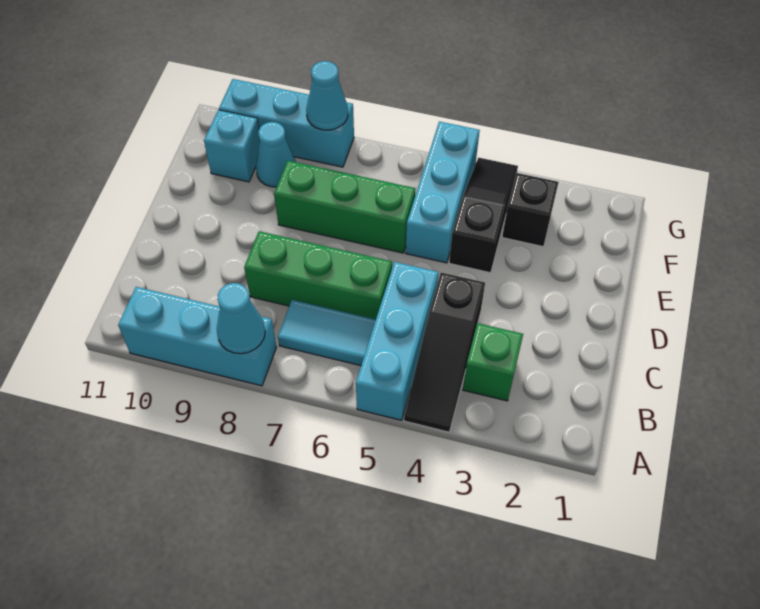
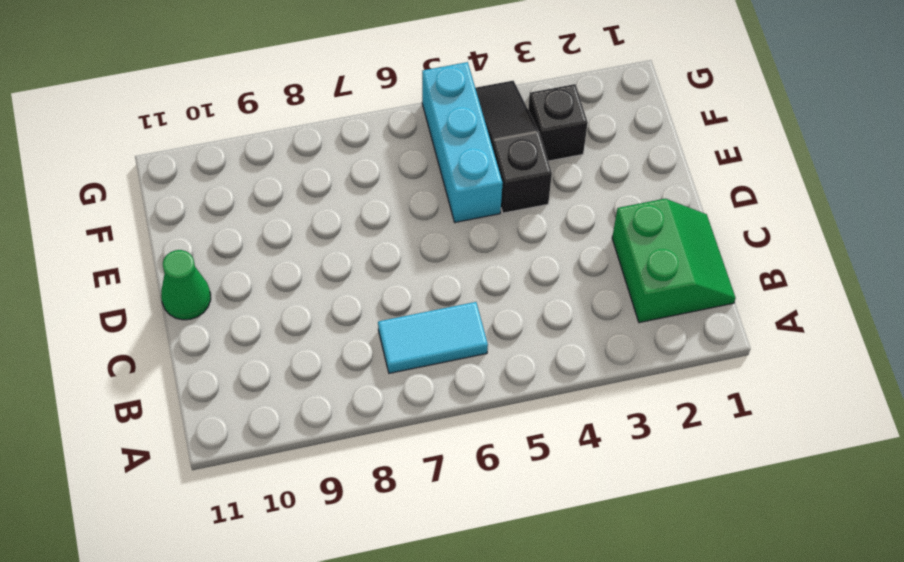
green 2x2 slope [612,199,736,323] -> none
green 1x1 cone [161,250,211,320] -> none
none -> black 1x3 slope [404,273,485,432]
none -> cyan 1x3 brick [356,262,438,420]
none -> cyan 1x3 brick [118,287,276,386]

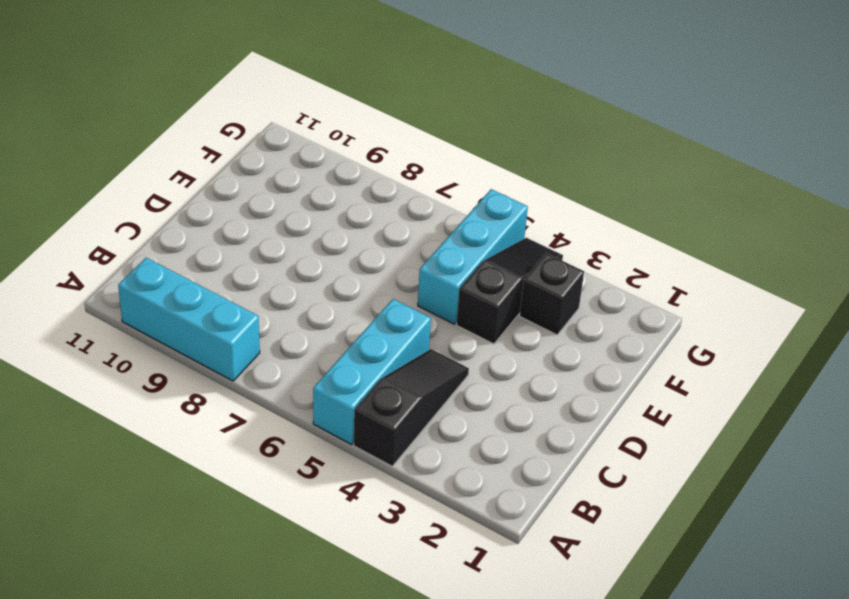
black 1x3 slope [354,349,469,466] -> black 1x3 slope turned to [404,273,485,432]
none -> green 1x1 brick [463,323,523,401]
none -> cyan 1x2 tile [278,300,376,366]
none -> green 1x3 brick [244,231,392,319]

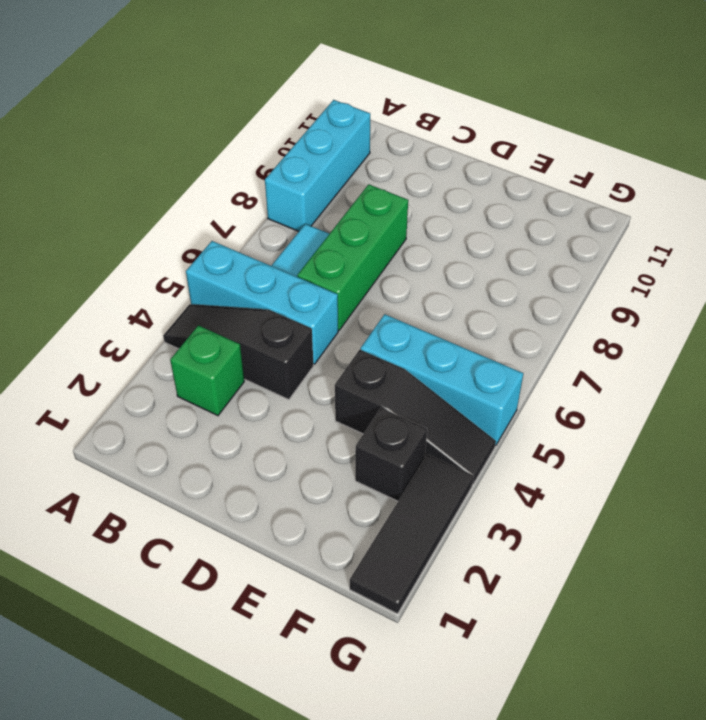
black 1x3 tile [350,454,474,614] -> none
none -> green 1x3 brick [274,161,416,253]
none -> cyan 1x1 cone [256,122,296,187]
none -> cyan 1x1 brick [204,110,260,182]

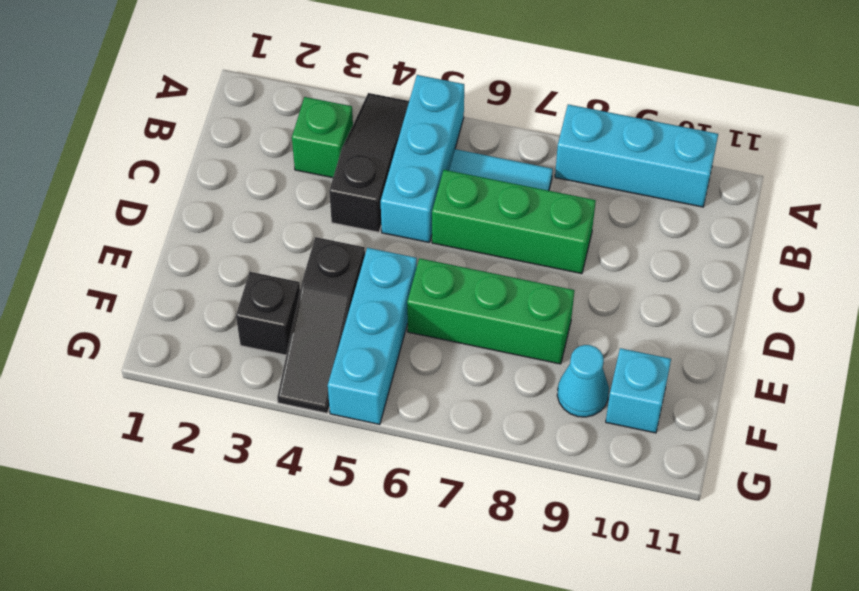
none -> cyan 1x3 brick [219,79,354,167]
none -> cyan 1x1 cone [217,283,265,354]
none -> cyan 1x1 cone [306,61,348,130]

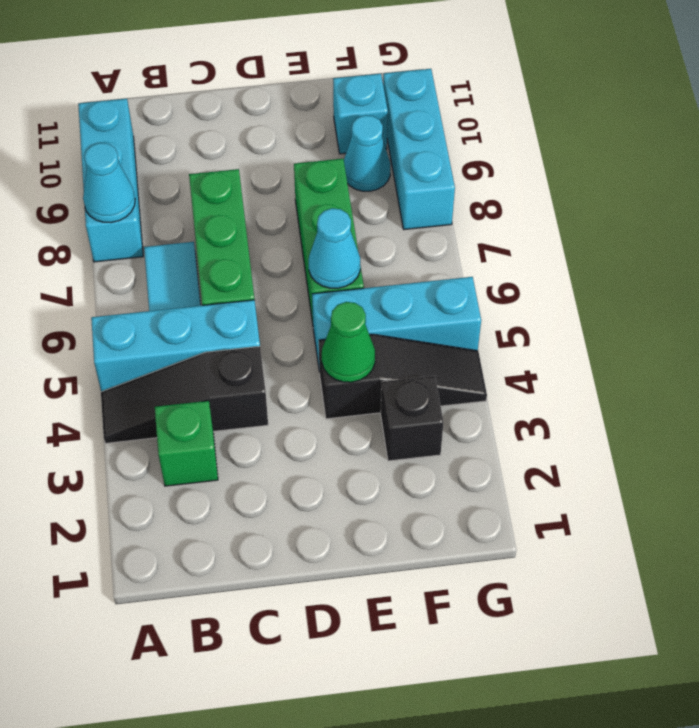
green 1x1 cone [322,302,375,382] -> none
cyan 1x1 cone [309,208,360,288] -> cyan 1x1 cone moved to [306,61,348,130]

